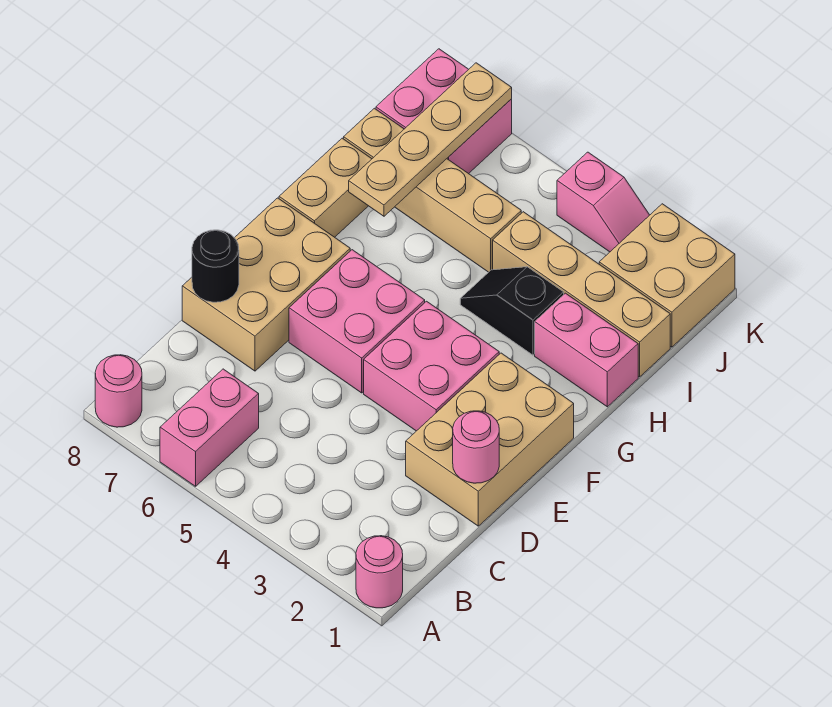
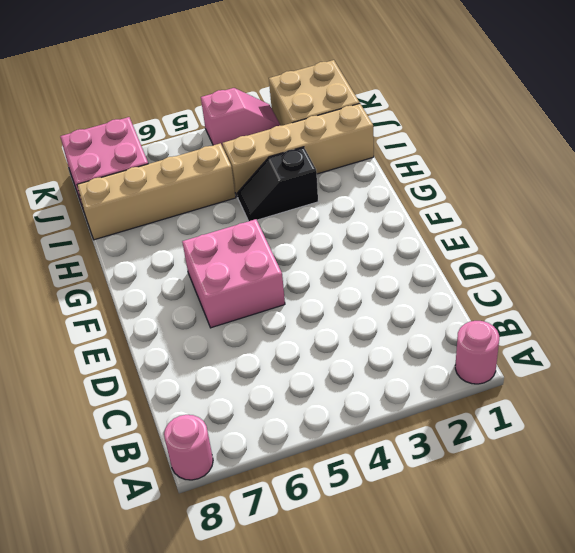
none -> pink 1x2 brick [160,369,259,486]
none -> tan 2x3 brick [406,353,574,526]
none -> tan 2x3 brick [182,198,350,371]

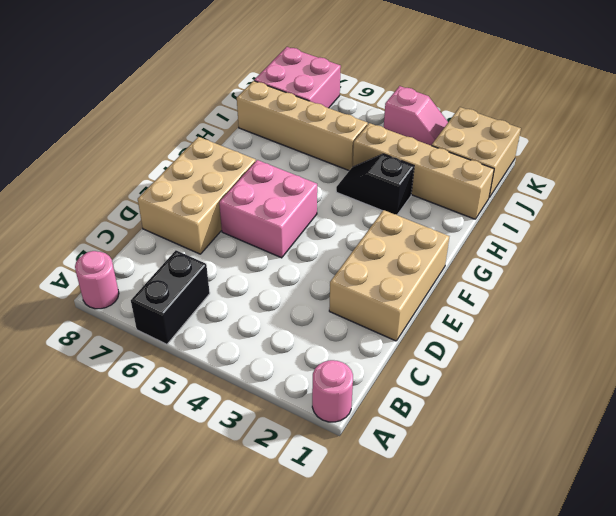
black 1x2 brick [131,250,210,344] -> pink 1x2 brick [160,369,259,486]
none -> pink 2x2 brick [364,301,499,431]
none -> tan 1x2 brick [279,138,371,237]
none -> pink 1x2 brick [535,293,638,407]

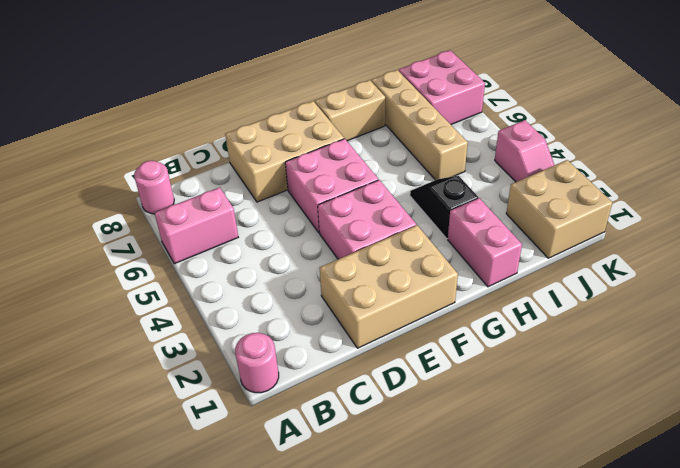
none -> tan 1x4 brick [493,212,670,377]
none -> pink 1x1 round brick [453,411,499,483]
none -> black 1x1 round brick [192,230,239,302]

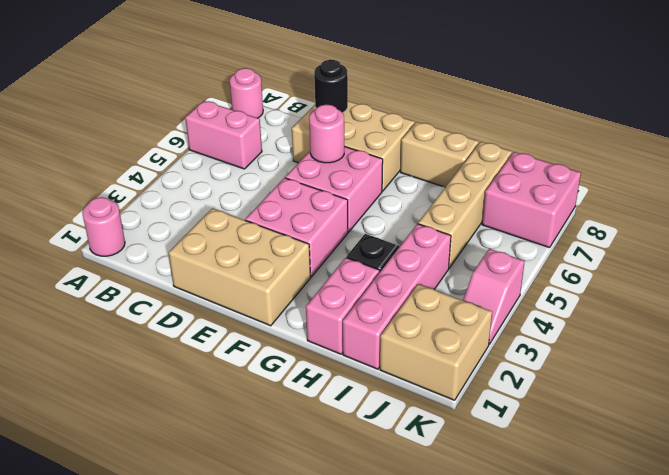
pink 1x1 round brick [309,104,344,163] -> pink 1x1 round brick moved to [453,411,499,483]
pink 1x4 brick [343,224,451,369] -> tan 1x4 brick [493,212,670,377]
none -> tan 1x4 plate [349,63,512,216]

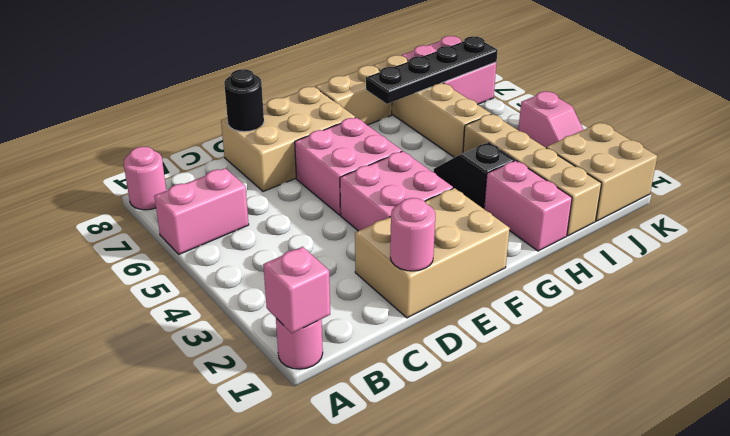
pink 1x1 brick [263,247,330,333] -> none
black 1x4 plate [366,36,498,104] -> tan 1x4 plate [349,63,512,216]

